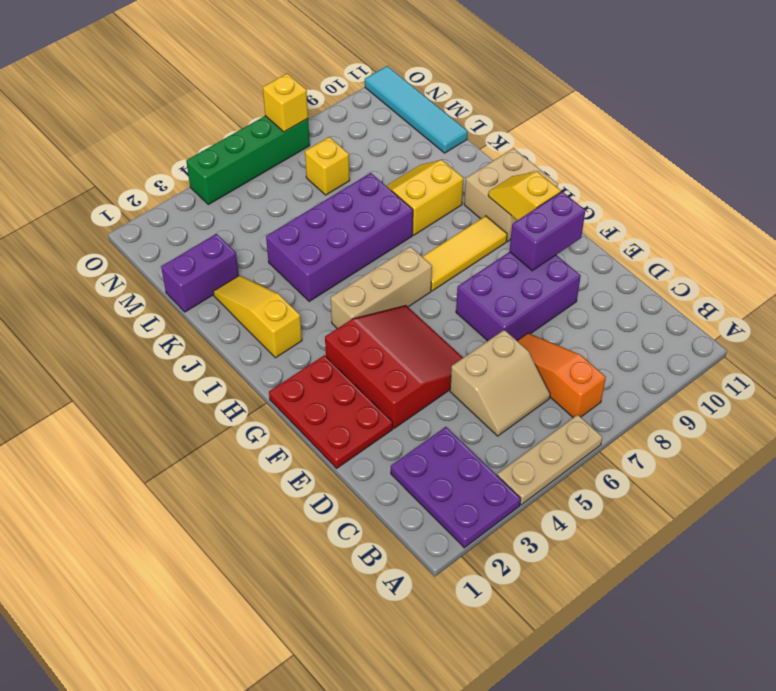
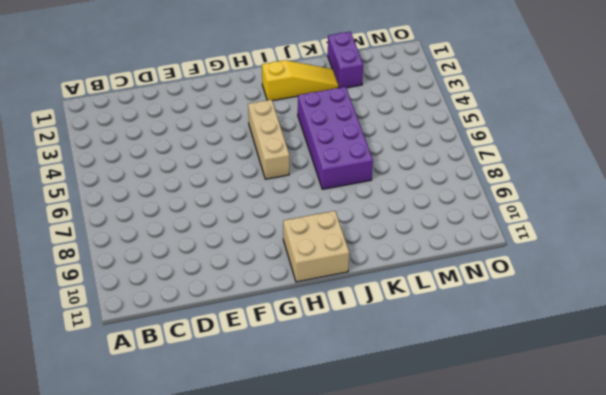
none -> purple 2x3 plate [391,427,521,548]
none -> tan 1x3 plate [497,415,602,505]
none -> orange 1x3 slope [517,333,606,418]

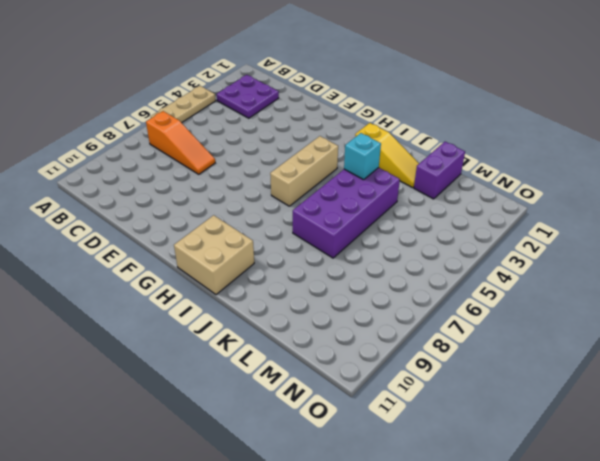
purple 2x2 plate [217,75,279,118] -> purple 2x3 plate [391,427,521,548]
cyan 1x1 brick [344,133,381,180] -> none
none -> tan 2x2 slope [450,330,550,436]
none -> red 2x3 plate [269,355,393,468]
none -> red 3x3 slope [325,305,463,429]

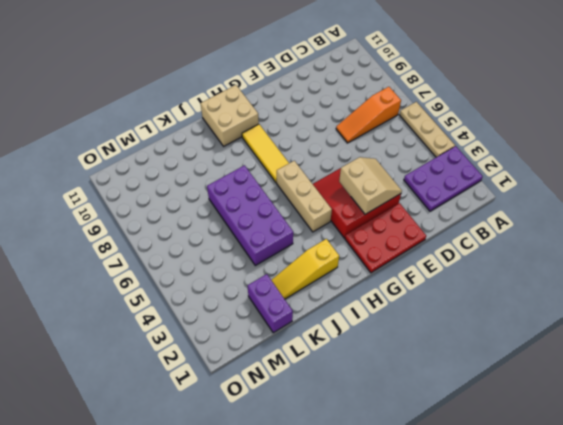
tan 2x2 slope [339,157,402,214] -> tan 2x2 slope moved to [450,330,550,436]
none -> purple 2x3 brick [456,252,581,341]
none -> yellow 2x2 slope [387,160,464,235]
none -> cyan 1x4 tile [365,66,468,153]

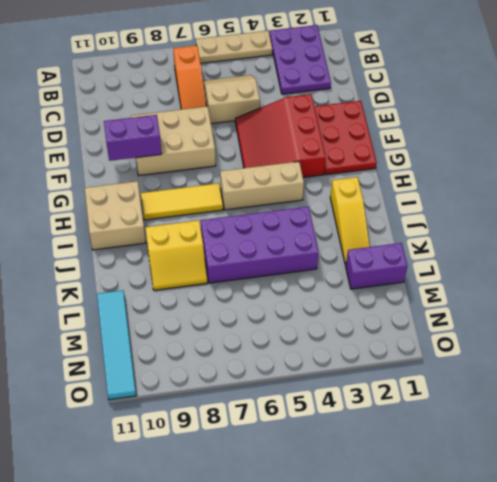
tan 2x3 brick [131,106,216,176] -> purple 2x3 brick [456,252,581,341]
none -> yellow 1x1 brick [305,137,350,195]
none -> green 1x4 brick [186,116,310,205]
none -> yellow 1x2 slope [488,172,561,220]

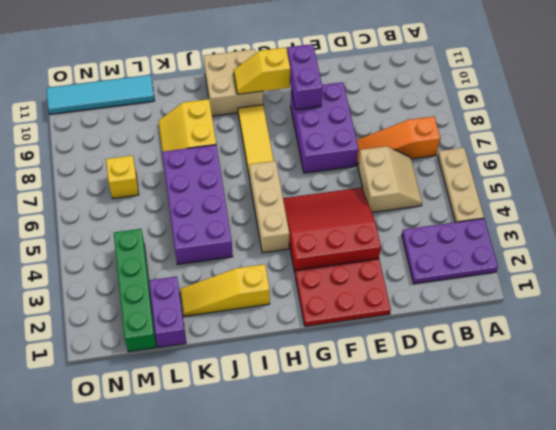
green 1x4 brick [114,229,156,352] -> green 1x4 brick moved to [186,116,310,205]
none -> yellow 1x1 brick [263,73,308,132]

